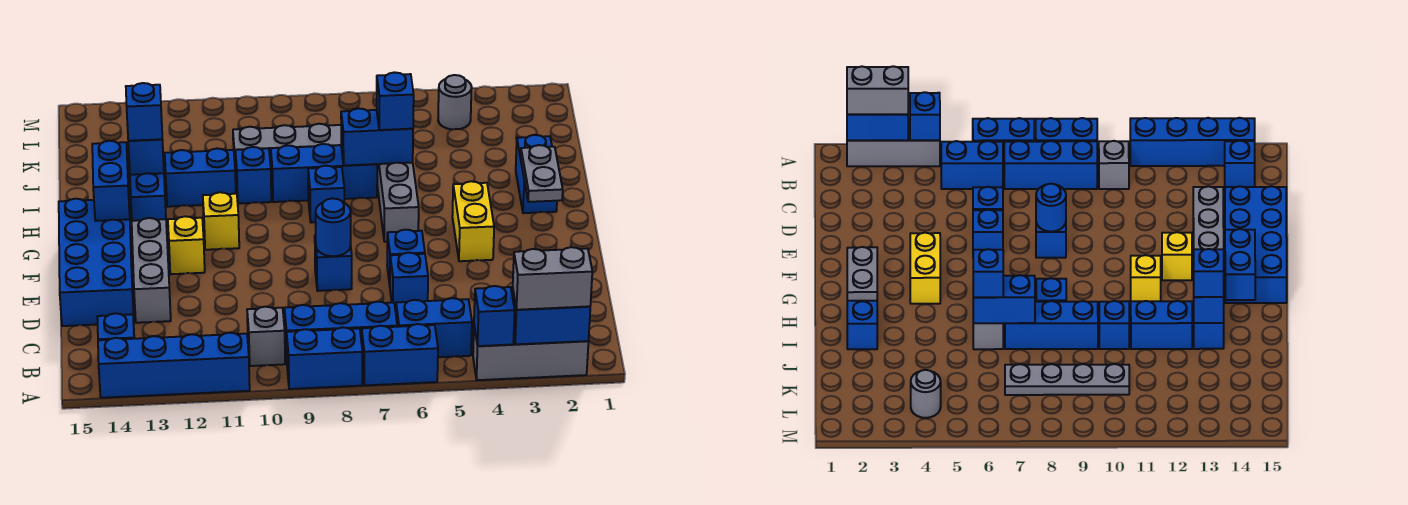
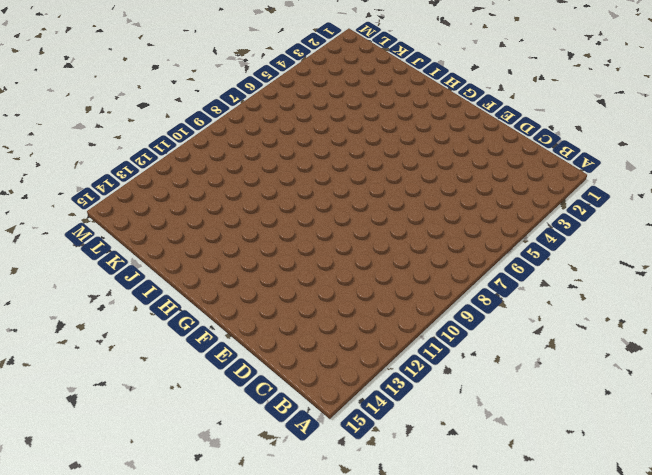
none -> grey 1x3 brick [473,326,589,380]
none -> blue 1x2 brick [362,324,438,385]
none -> blue 1x2 brick [287,327,362,389]
none -> blue 1x4 brick [98,333,250,398]

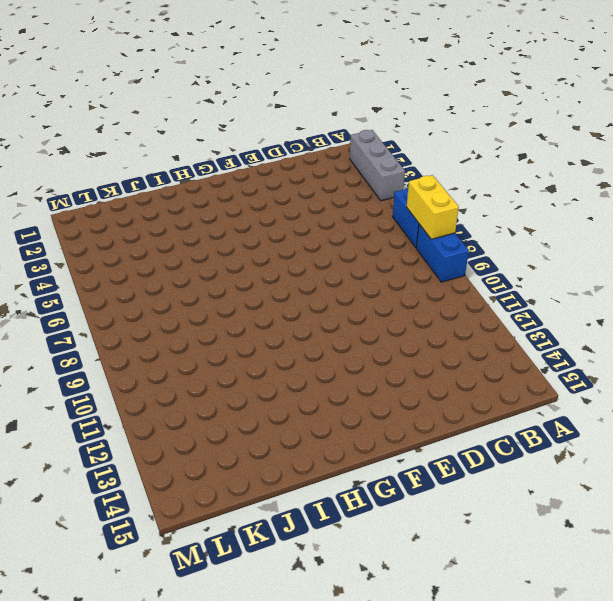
yellow 1x2 brick [407,175,459,239] -> yellow 1x2 brick turned to [452,181,494,261]
none -> blue 1x4 brick [98,333,250,398]
none -> blue 1x2 brick [396,298,472,357]
none -> blue 1x3 brick [284,302,397,359]
none -> grey 1x1 brick [247,307,285,366]

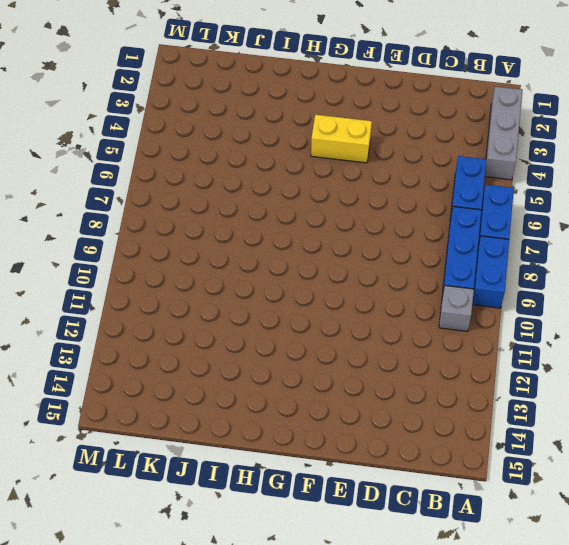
none -> blue 1x4 brick [98,333,250,398]
none -> blue 1x1 brick [97,313,134,340]
none -> blue 1x1 brick [390,253,428,311]
none -> grey 1x3 brick [132,218,171,323]

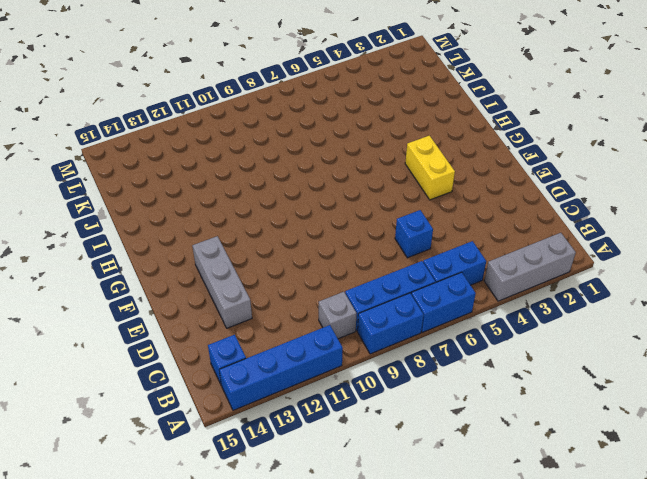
none -> blue 2x4 brick [59,199,134,326]
none -> blue 1x1 brick [387,230,425,285]
none -> blue 1x1 brick [315,235,352,291]
none -> yellow 1x1 brick [168,216,205,274]

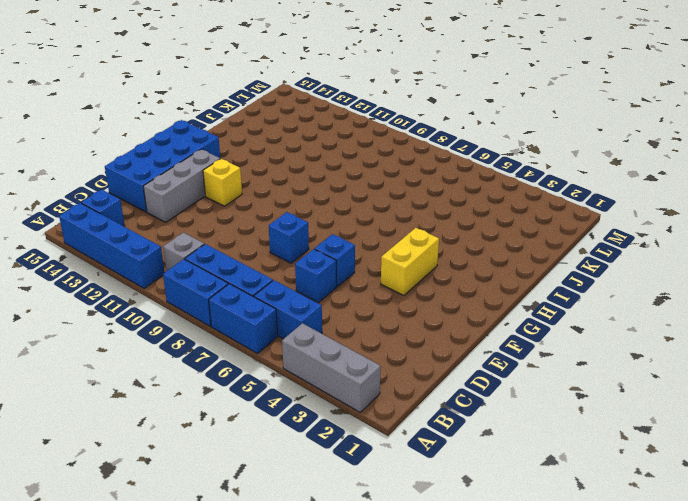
none -> grey 1x3 brick [377,163,419,242]
none -> yellow 1x1 brick [203,192,239,250]
none -> blue 1x2 brick [516,135,557,213]
none -> blue 1x1 brick [308,166,344,223]

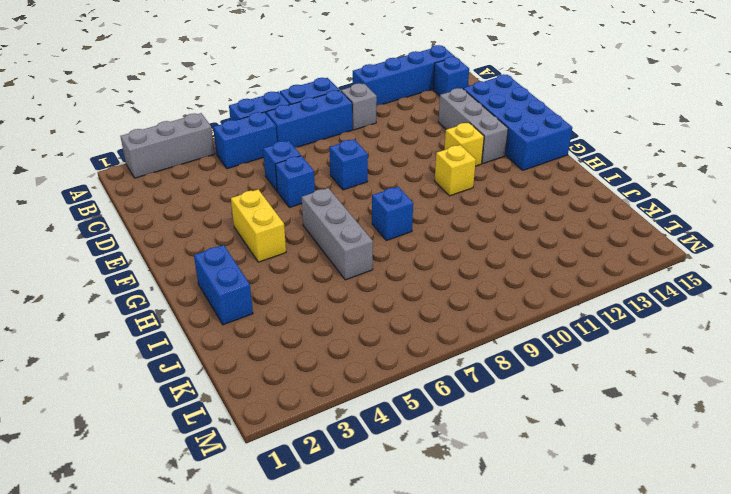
none -> blue 1x2 brick [130,173,166,221]
none -> blue 1x3 brick [271,144,377,202]
none -> blue 1x1 brick [235,147,271,204]
none -> blue 1x2 brick [165,149,236,207]

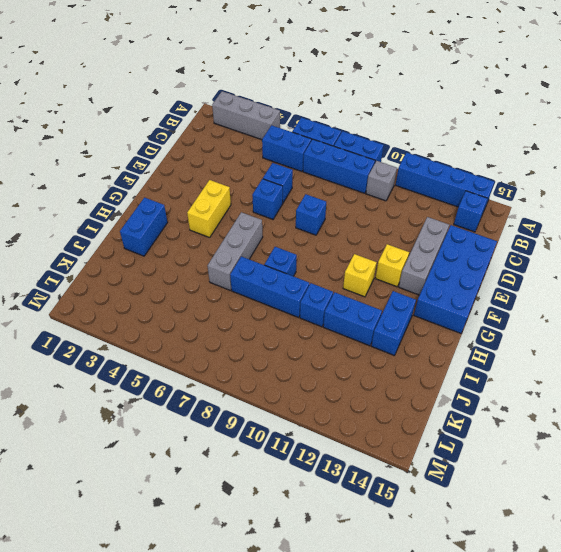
none -> grey 1x4 plate [233,124,341,160]
none -> grey 1x1 round brick [438,75,472,130]
none -> blue 1x2 brick [512,291,590,344]
none -> blue 1x1 brick [474,286,515,346]

